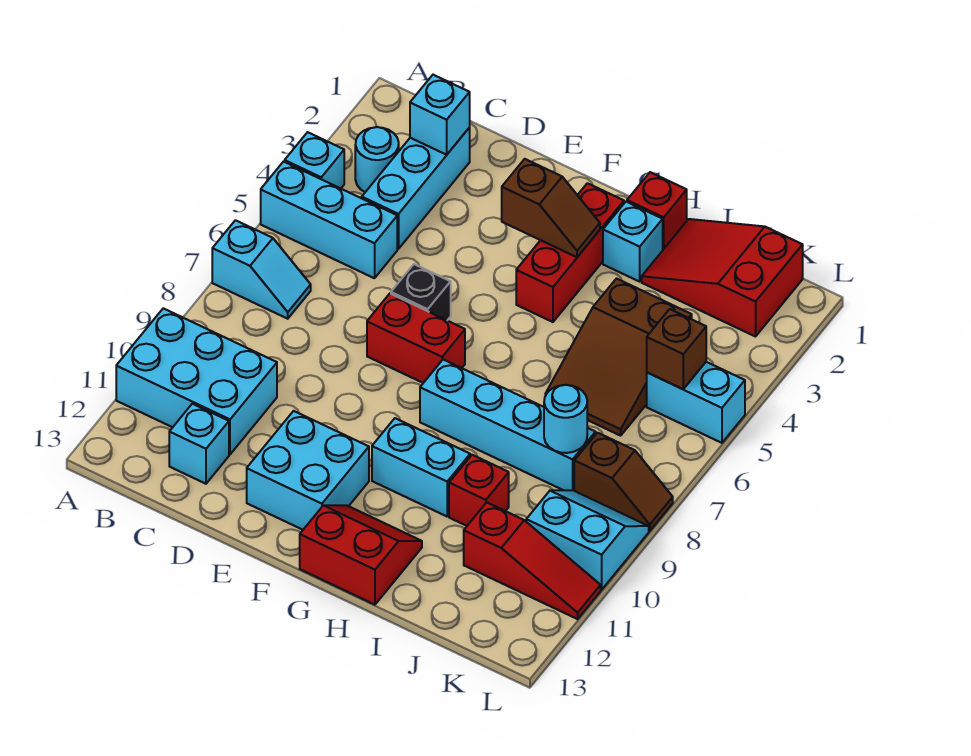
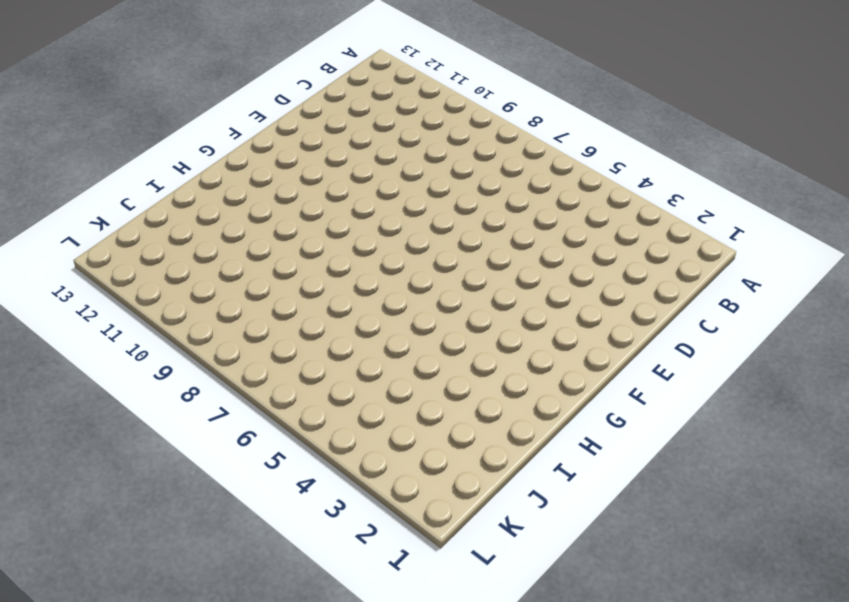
none -> cyan 1x1 brick [285,132,344,188]
none -> cyan 1x3 brick [261,162,397,278]
none -> cyan 1x2 slope [212,220,311,319]

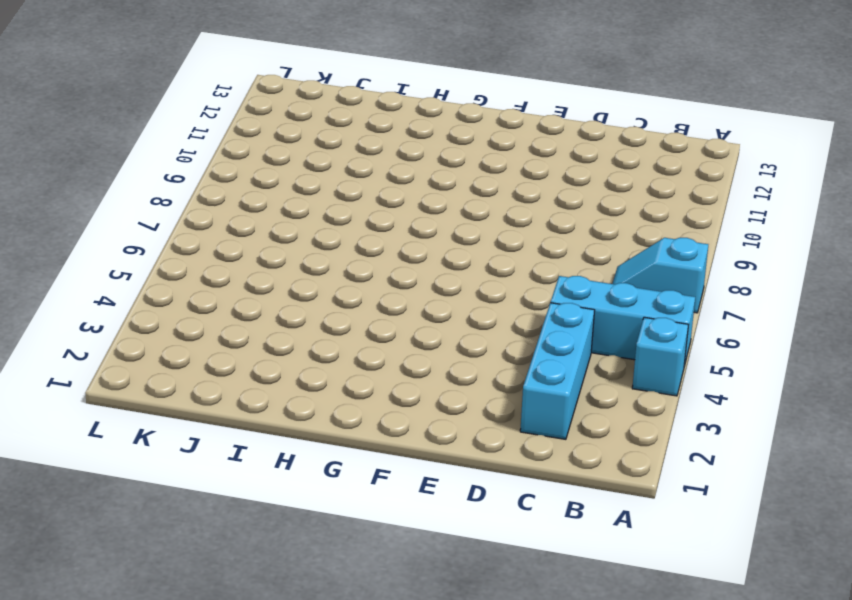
none -> cyan 2x3 brick [116,308,277,454]
none -> cyan 1x1 round brick [355,127,399,192]
none -> cyan 1x1 brick [169,404,229,484]

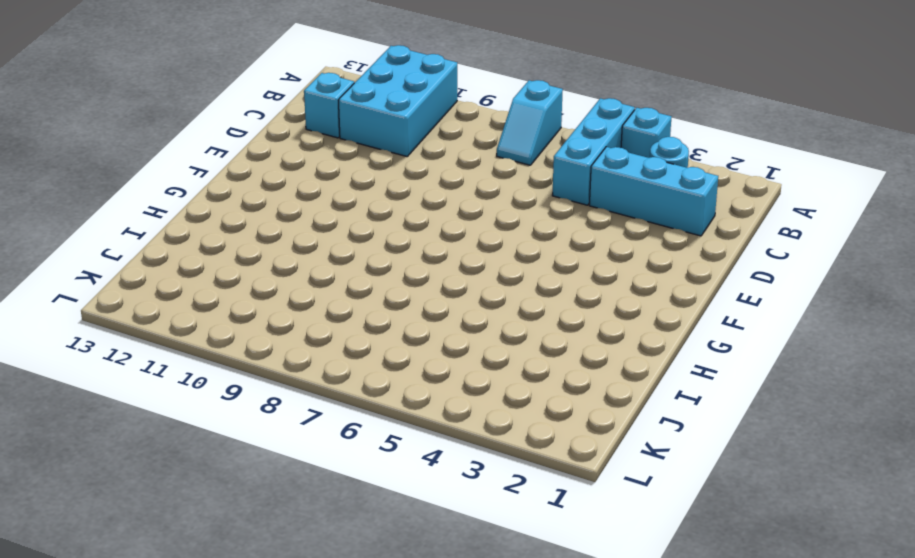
none -> black 1x1 brick [391,264,451,320]
none -> red 1x2 brick [367,294,465,383]
none -> cyan 2x2 brick [247,411,369,530]

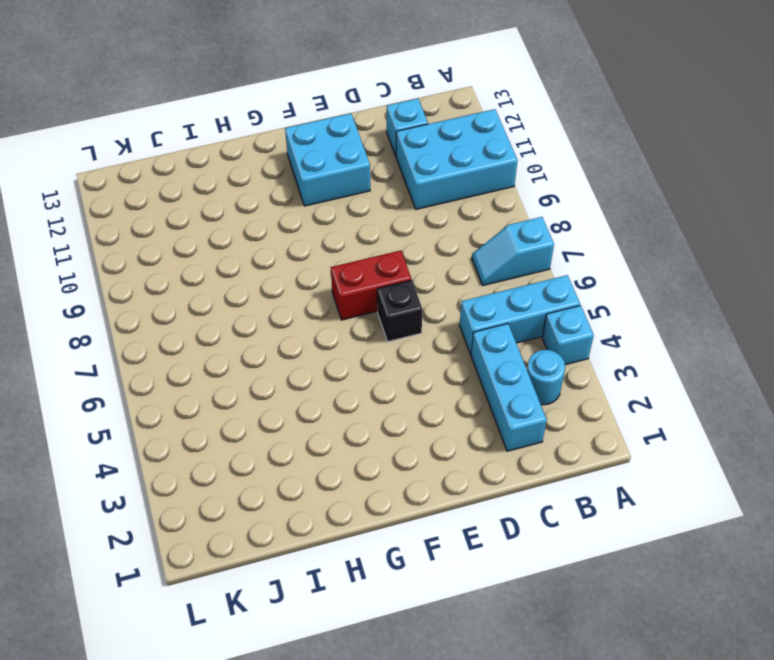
none -> red 1x3 brick [516,183,624,322]
none -> cyan 1x4 brick [420,360,596,491]
none -> cyan 1x2 brick [372,418,470,516]

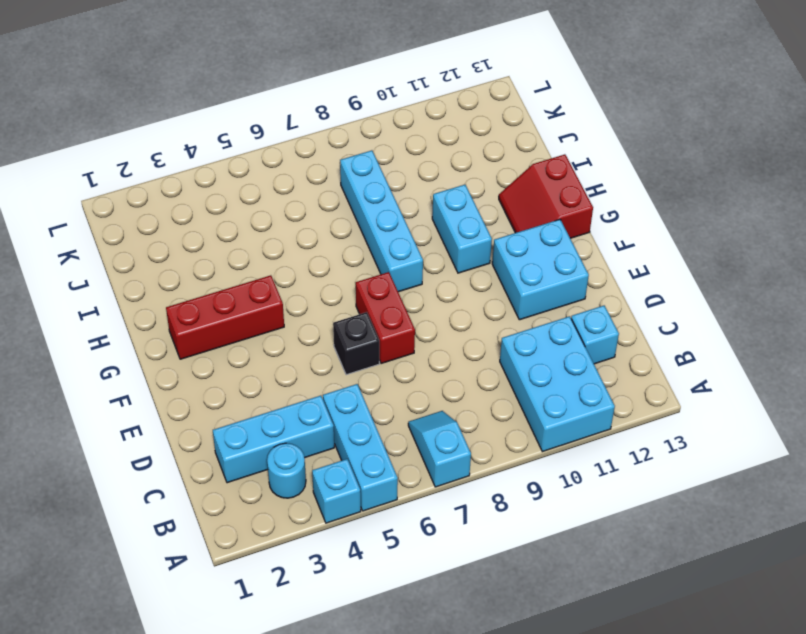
none -> red 1x1 brick [627,172,687,250]
none -> cyan 1x1 brick [603,202,663,282]
none -> red 2x3 slope [642,219,803,337]

